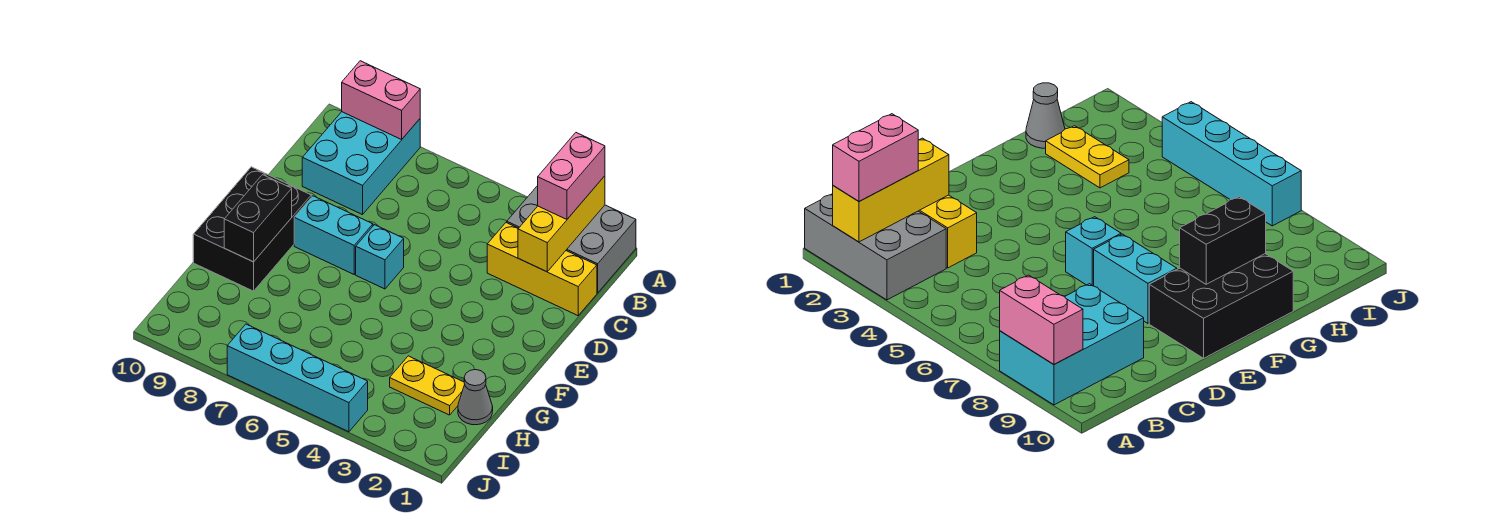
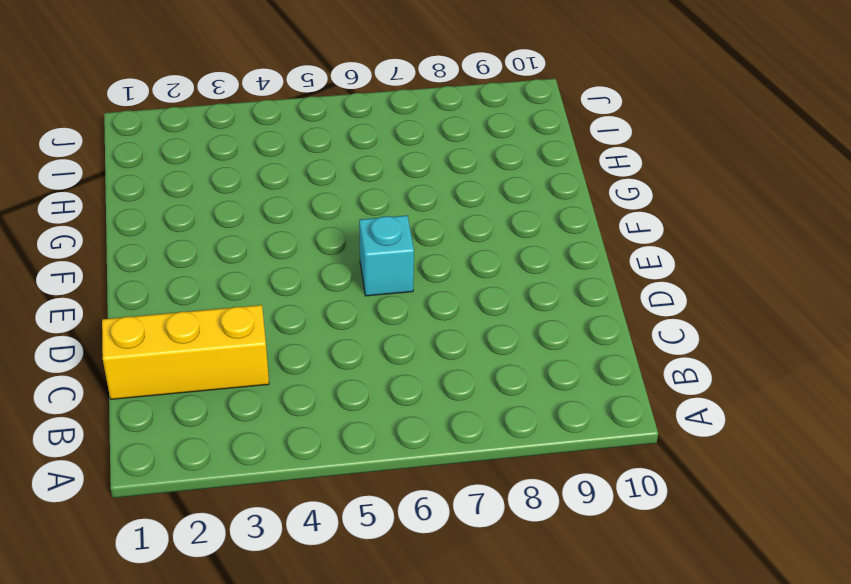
none -> grey 2x3 brick [507,186,636,293]
none -> cyan 2x3 brick [302,112,420,215]
none -> cyan 1x2 brick [294,196,373,274]

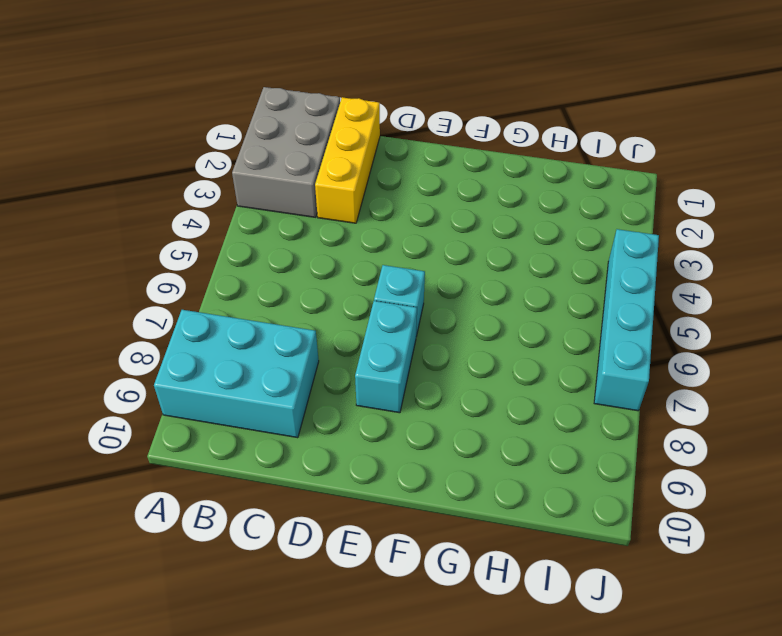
none -> black 2x3 brick [193,167,311,291]
none -> grey 1x1 cone [458,370,493,425]
none -> yellow 1x2 plate [390,356,465,415]

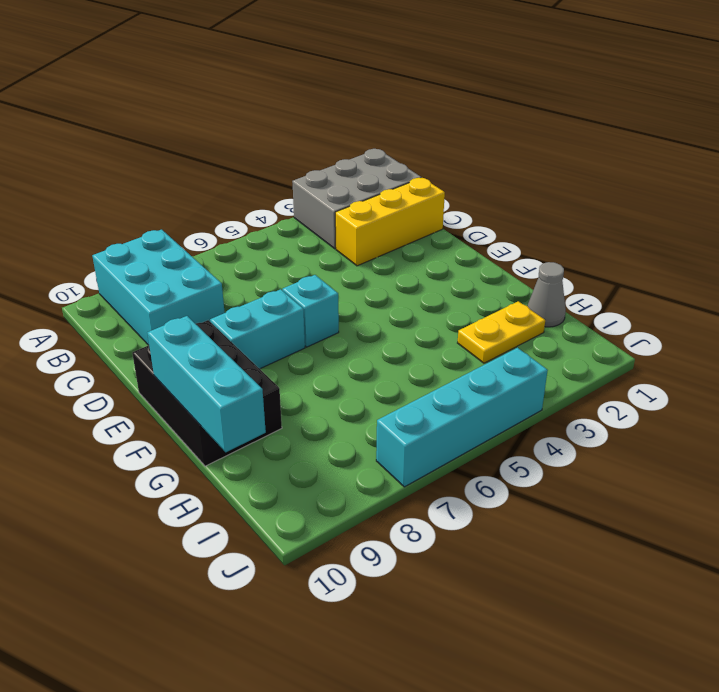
cyan 1x3 brick [148,316,266,452] -> none
none -> yellow 1x3 brick [518,176,605,272]
none -> pink 1x2 brick [342,61,420,140]
none -> black 1x2 brick [224,175,292,262]

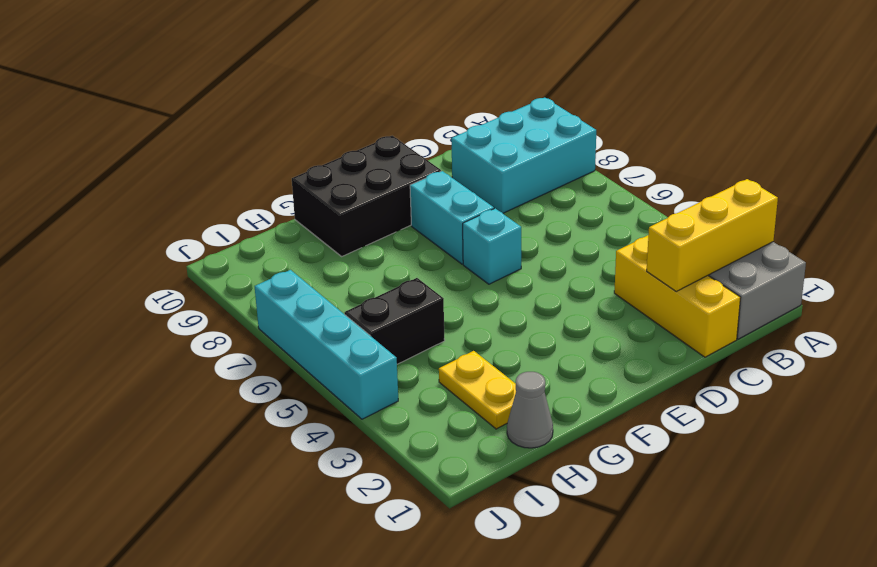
black 1x2 brick [344,278,445,364] -> black 1x2 brick moved to [224,175,292,262]
none -> pink 1x2 brick [342,61,420,140]
none -> pink 1x2 brick [538,133,605,219]

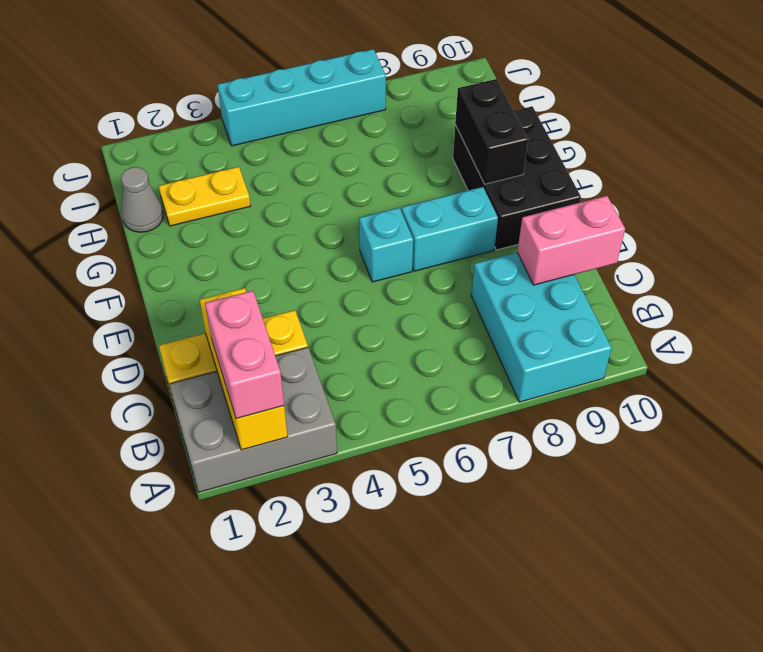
pink 1x2 brick [517,196,625,285] -> pink 1x2 brick moved to [342,61,420,140]

